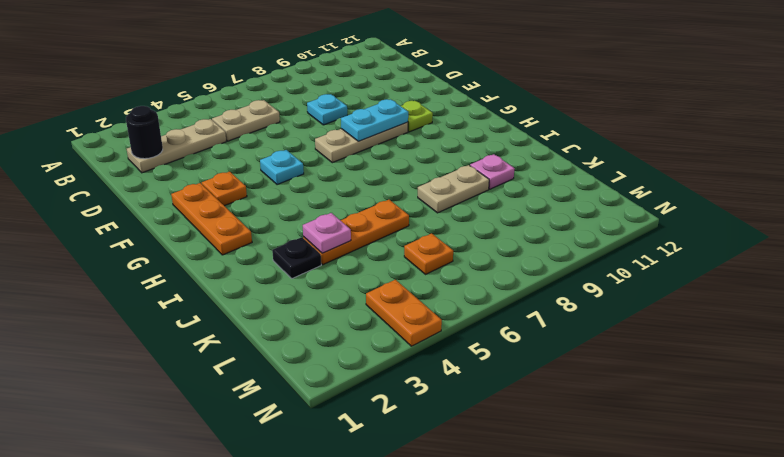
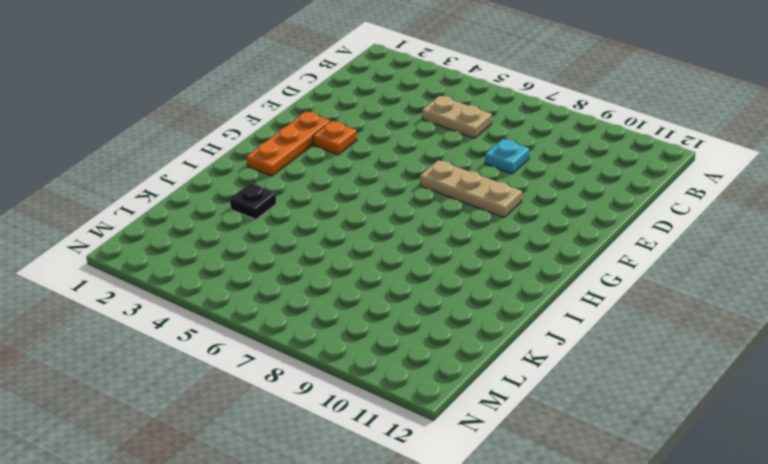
none -> tan 1x3 plate [127,119,226,173]
none -> cyan 1x1 plate [260,150,304,185]
none -> lime 1x1 plate [401,101,433,132]

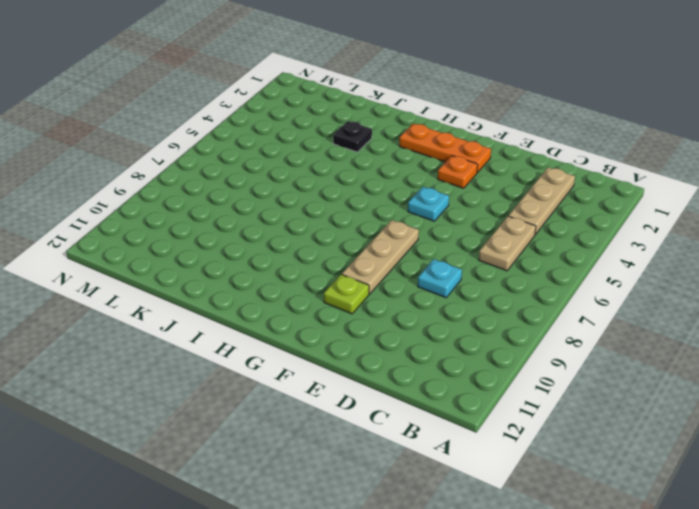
none -> orange 1x3 plate [303,200,409,265]
none -> tan 1x2 plate [418,165,489,213]
none -> pink 1x1 plate [470,154,515,189]

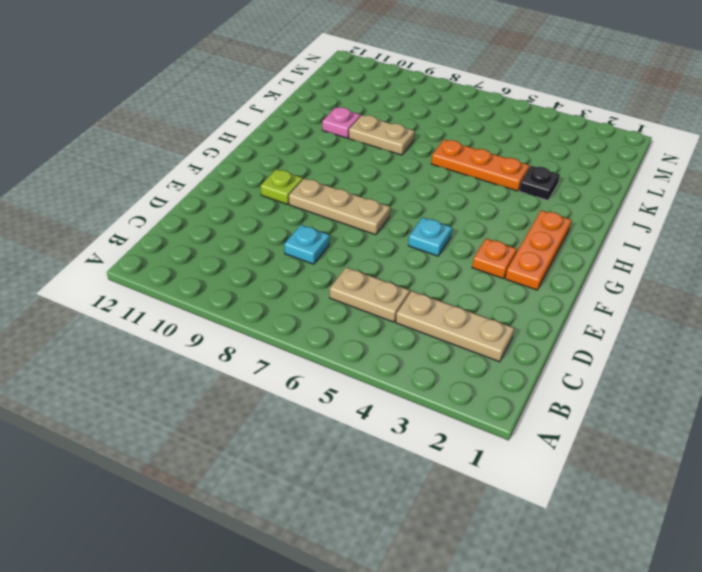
none -> orange 1x1 plate [404,233,453,275]
none -> orange 1x2 plate [366,280,442,346]
none -> black 1x1 round brick [126,106,163,159]

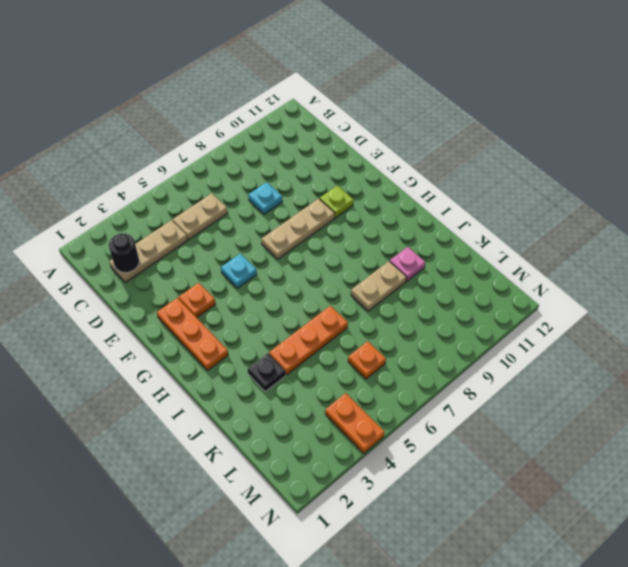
none -> cyan 1x2 plate [341,99,408,141]
none -> pink 1x1 plate [303,213,351,253]

